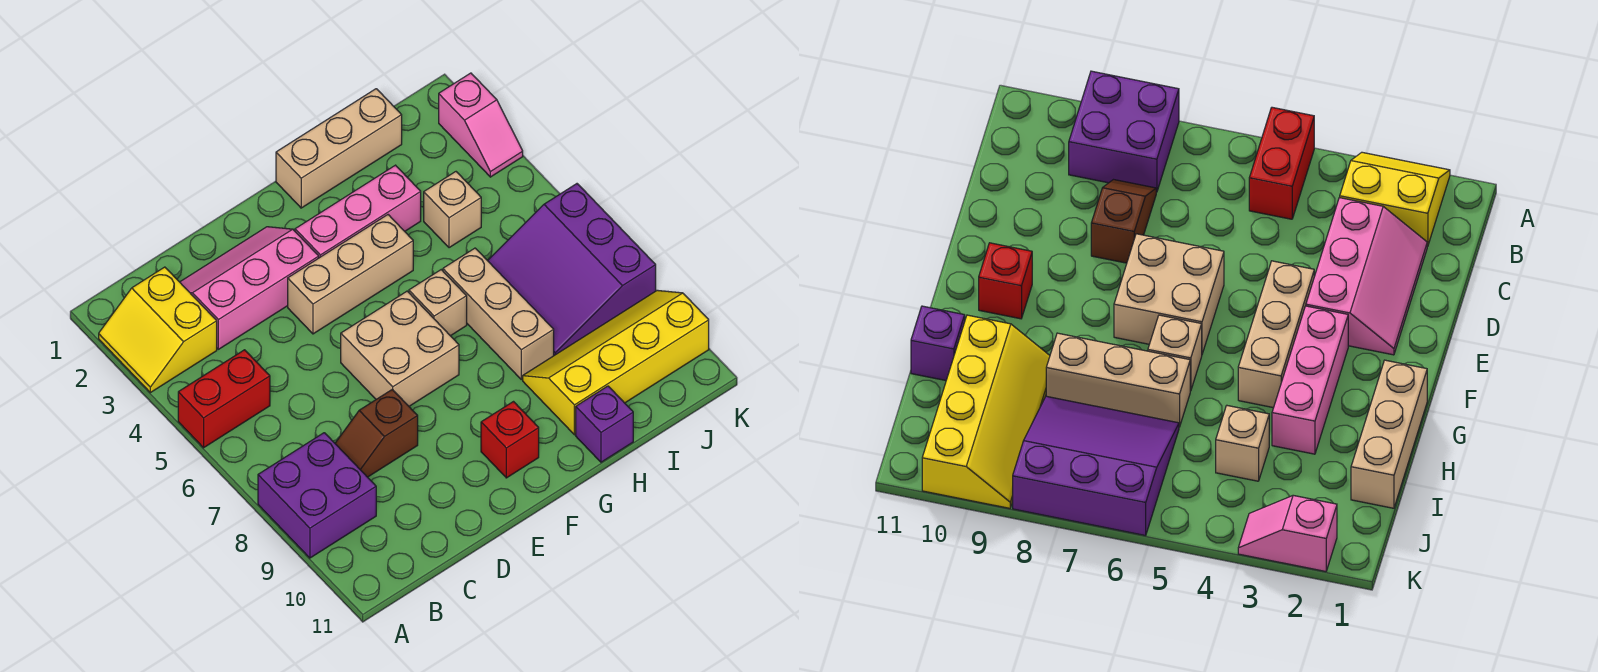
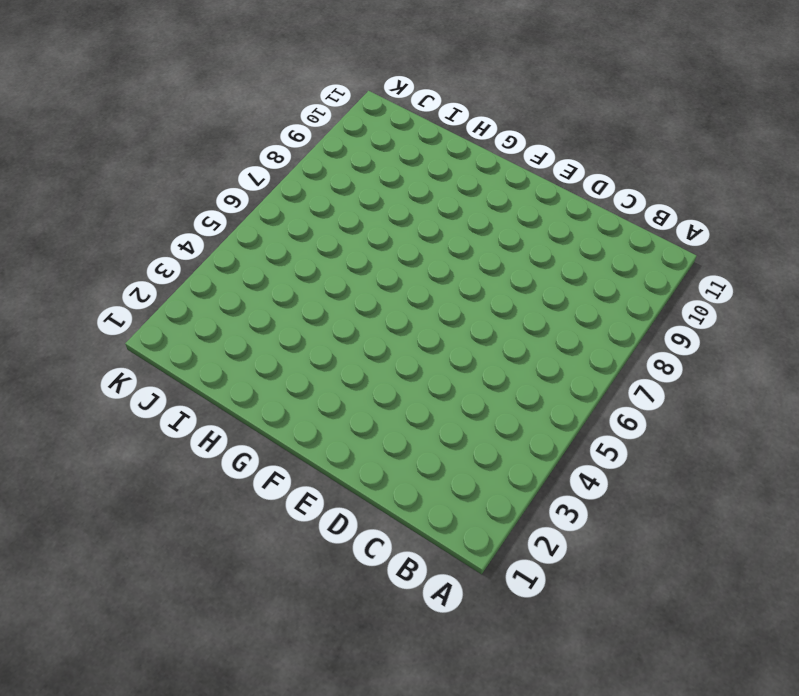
none -> yellow 2x2 slope [99,267,217,393]
none -> red 1x2 brick [178,350,270,448]
none -> purple 2x2 brick [258,433,376,558]

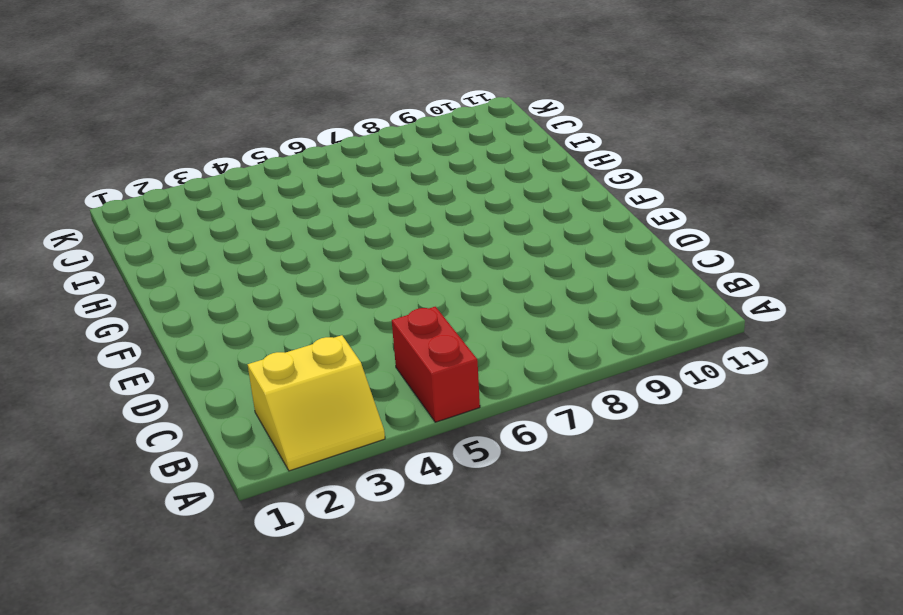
none -> purple 2x2 brick [258,433,376,558]
none -> pink 2x3 slope [180,227,319,349]
none -> brown 1x2 slope [335,389,418,477]

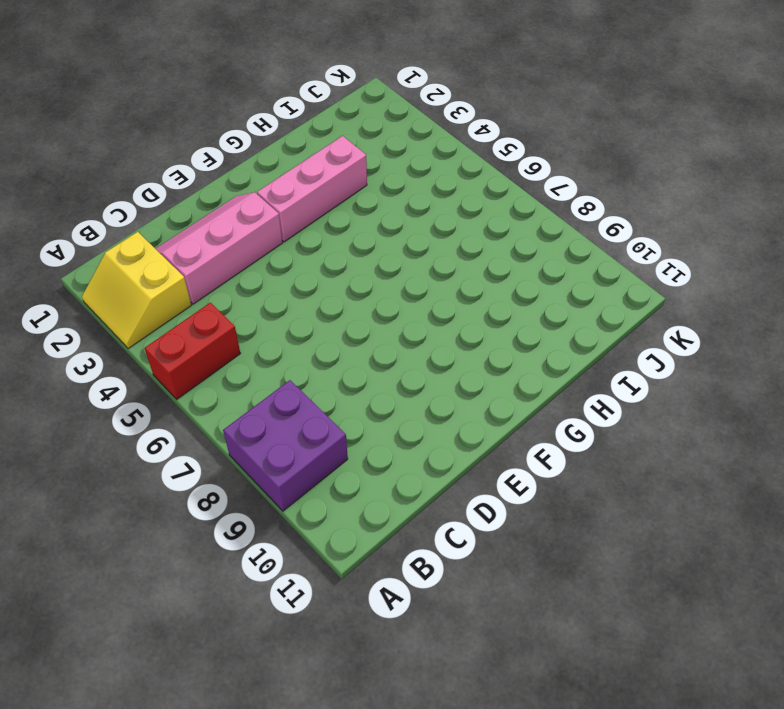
none -> brown 1x2 slope [335,389,418,477]
none -> tan 1x3 brick [288,215,413,334]
none -> tan 2x2 brick [341,291,459,406]

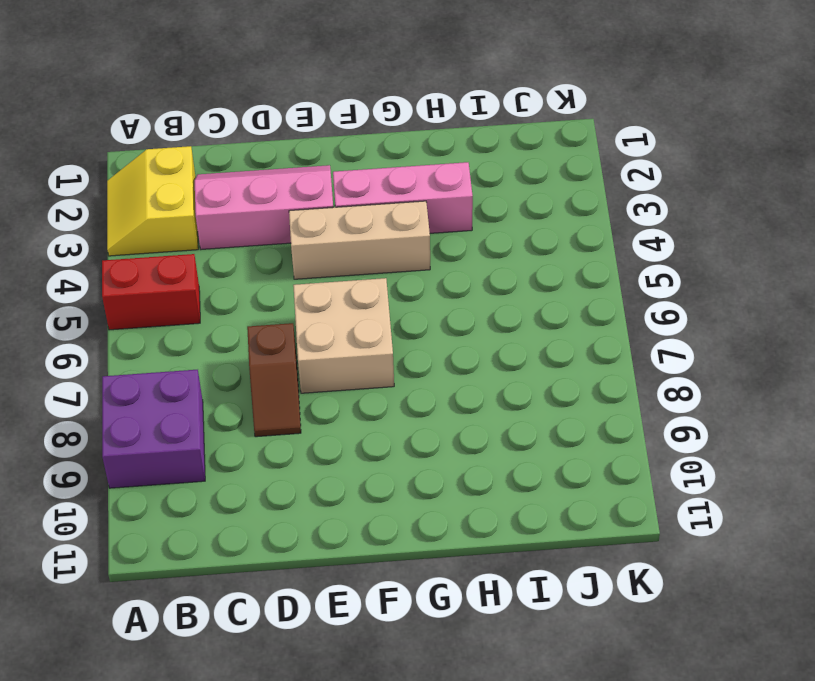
brown 1x2 slope [247,323,301,437] -> brown 1x2 slope turned to [335,389,418,477]
none -> red 1x1 brick [481,402,539,478]
none -> tan 1x3 brick [276,89,402,208]
none -> tan 1x1 brick [409,270,467,336]

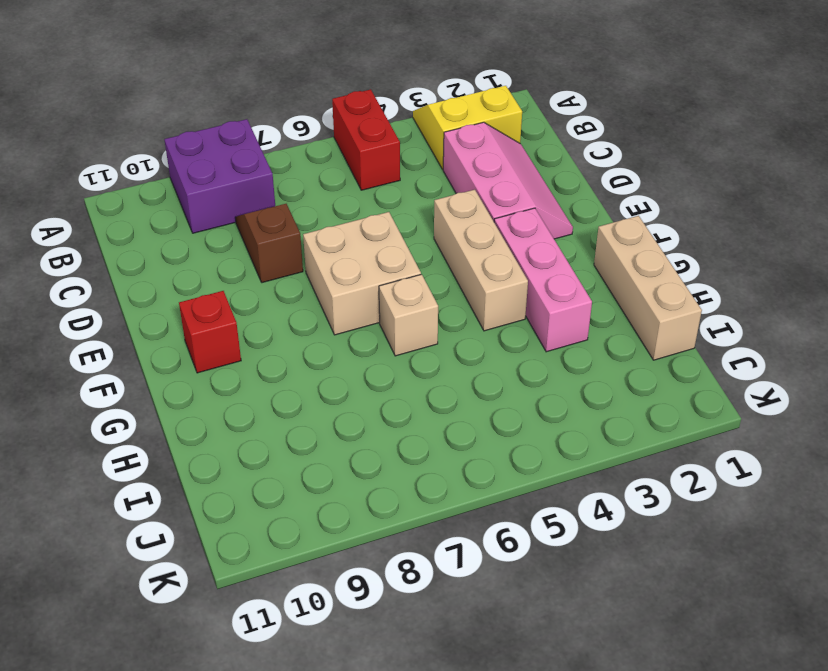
none -> tan 1x3 brick [443,248,554,379]
none -> yellow 2x4 slope [523,290,709,435]
none -> purple 1x1 brick [576,386,633,462]

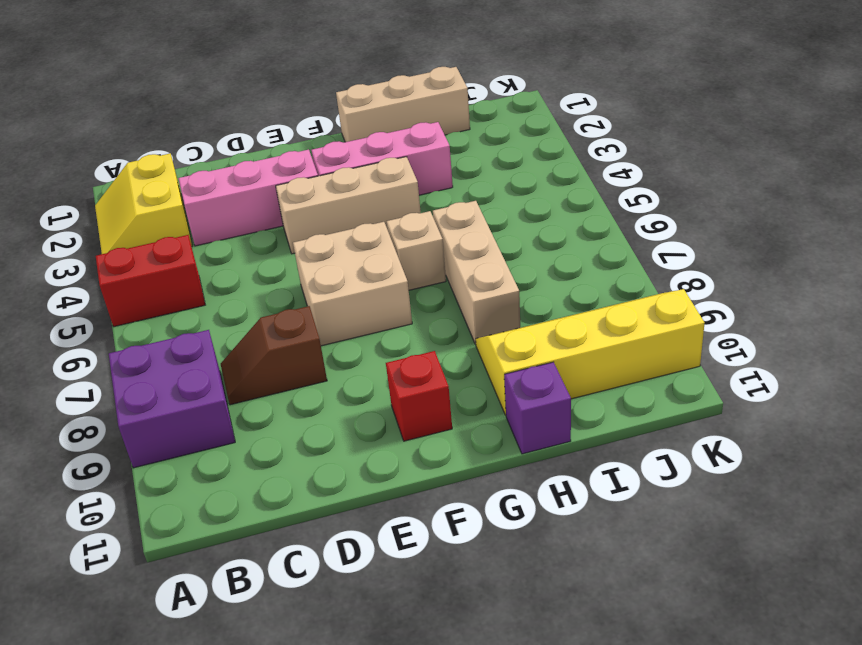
none -> tan 1x1 brick [424,172,481,248]
none -> purple 3x3 slope [488,184,656,355]
none -> pink 1x2 slope [439,73,523,177]

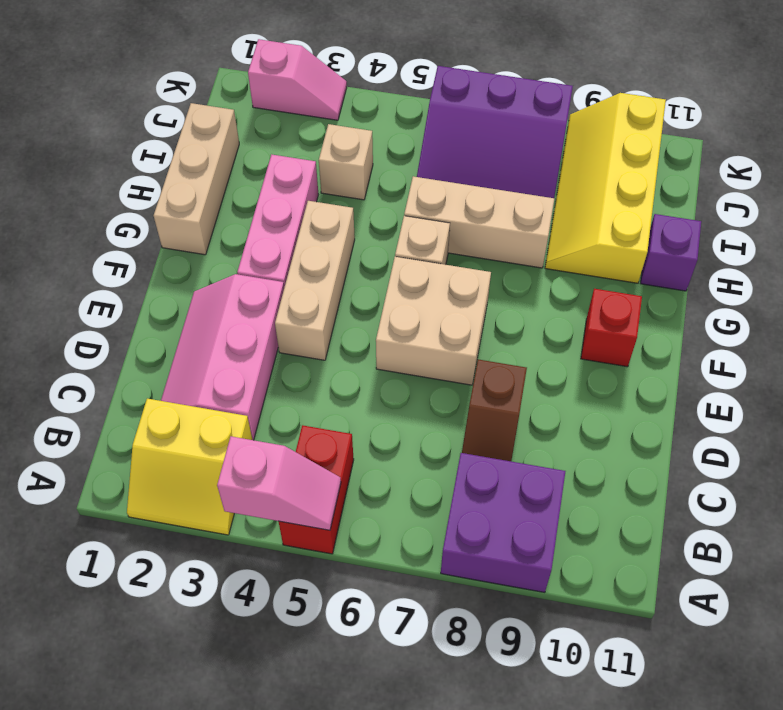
pink 1x2 slope [217,436,341,530] -> none

